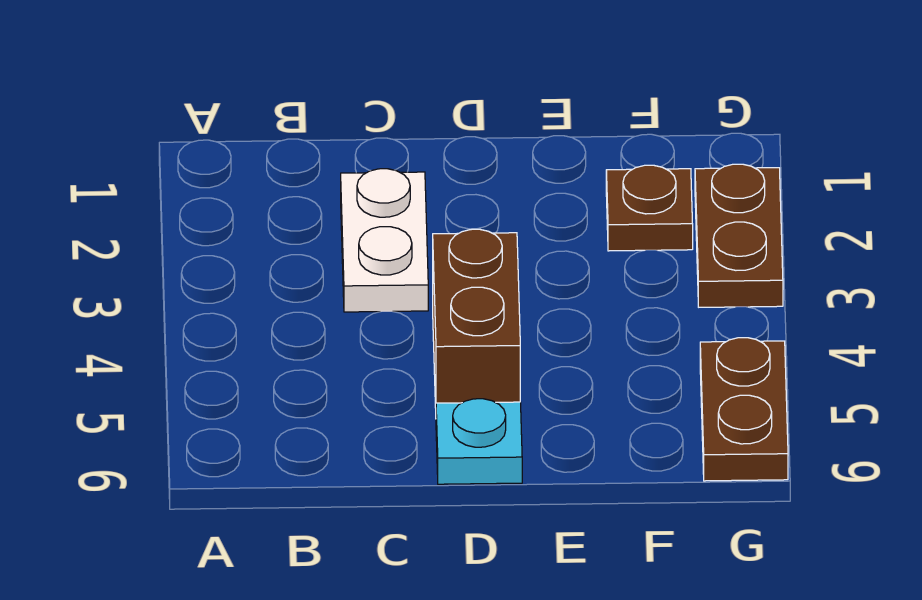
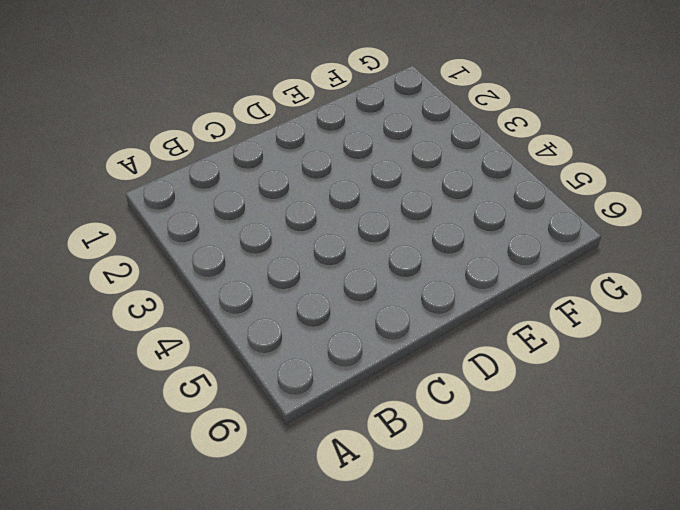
none -> white 1x2 plate [341,169,428,312]
none -> brown 1x2 brick [433,229,520,408]

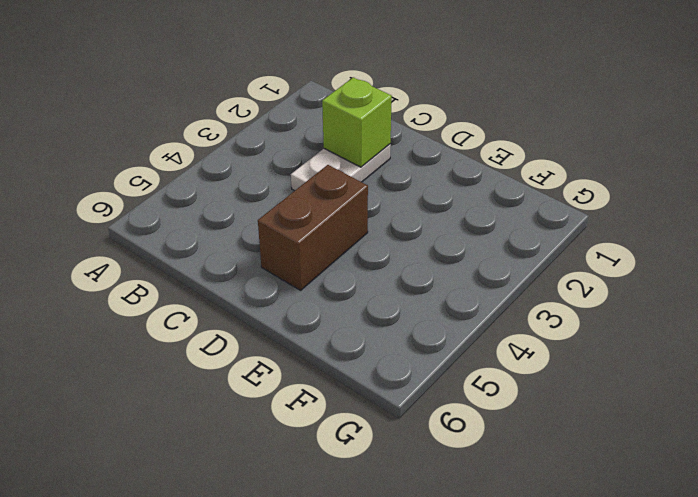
lime 1x1 brick [322,77,392,167] -> none
none -> cyan 1x1 plate [436,399,522,484]
none -> brown 1x1 plate [606,165,693,251]

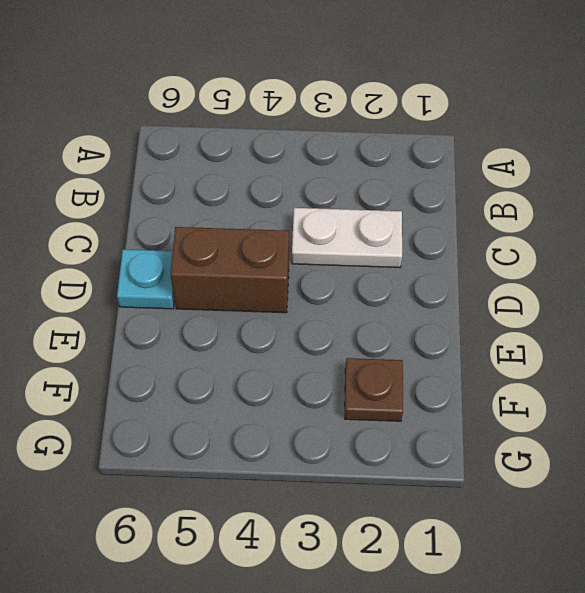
none -> brown 1x2 plate [695,164,783,307]
none -> brown 1x2 plate [700,338,788,481]

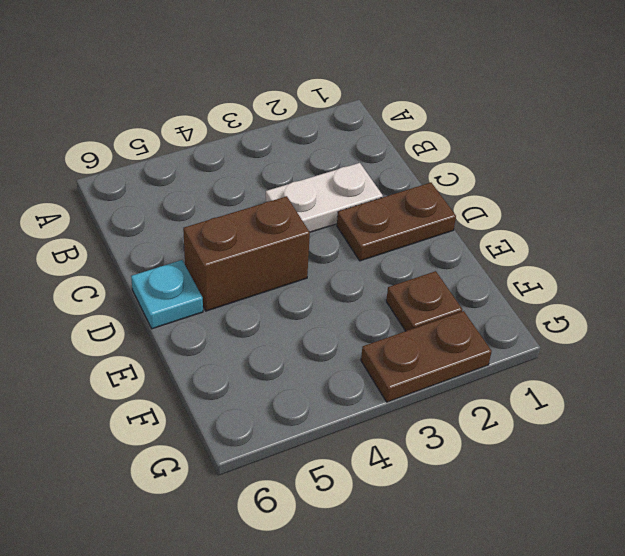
brown 1x2 plate [337,183,456,261] -> brown 1x2 plate moved to [700,338,788,481]

